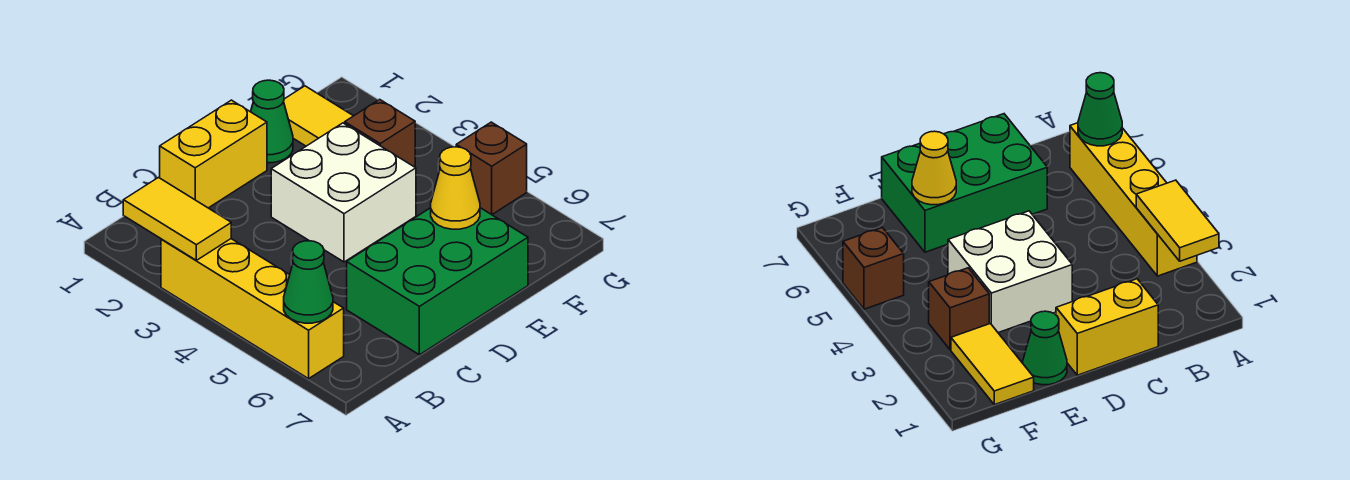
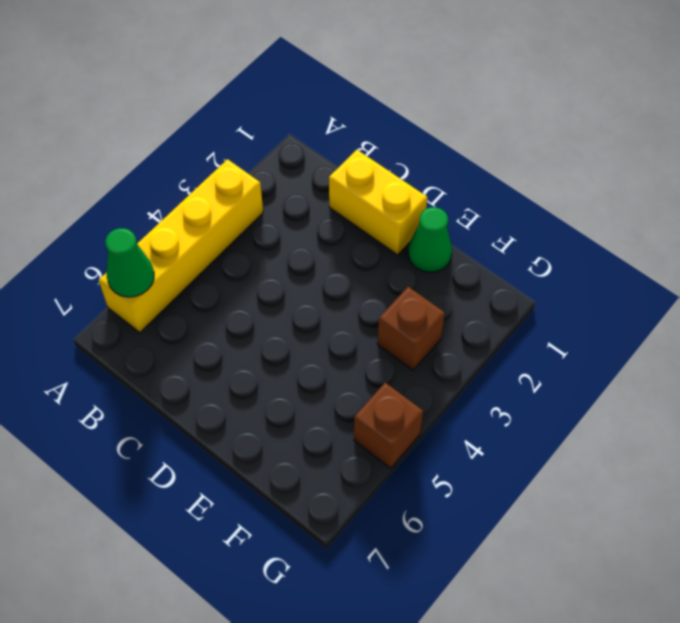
none -> green 2x3 brick [347,208,528,355]
none -> white 2x2 brick [271,123,416,262]

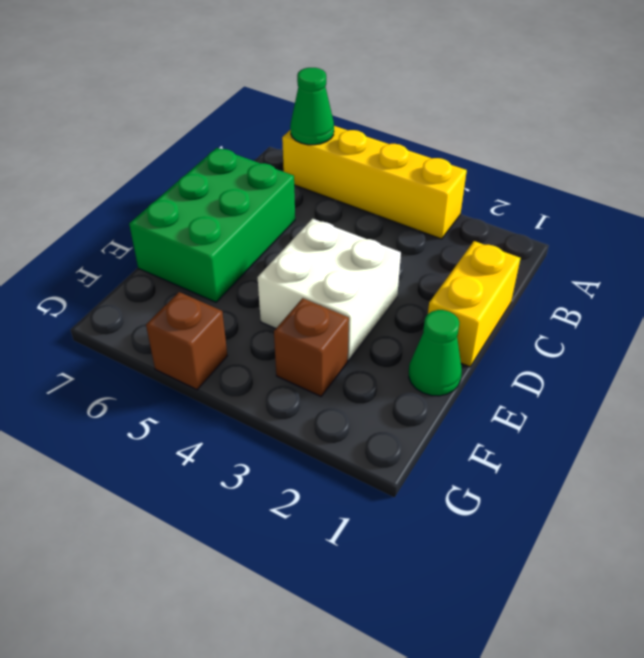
none -> yellow 1x2 tile [284,86,353,146]
none -> yellow 1x2 tile [123,178,231,260]

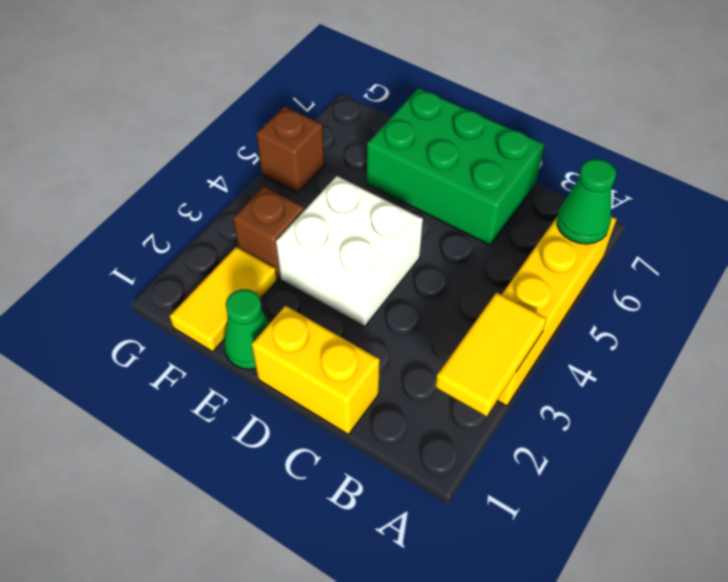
none -> yellow 1x1 cone [431,147,480,229]

